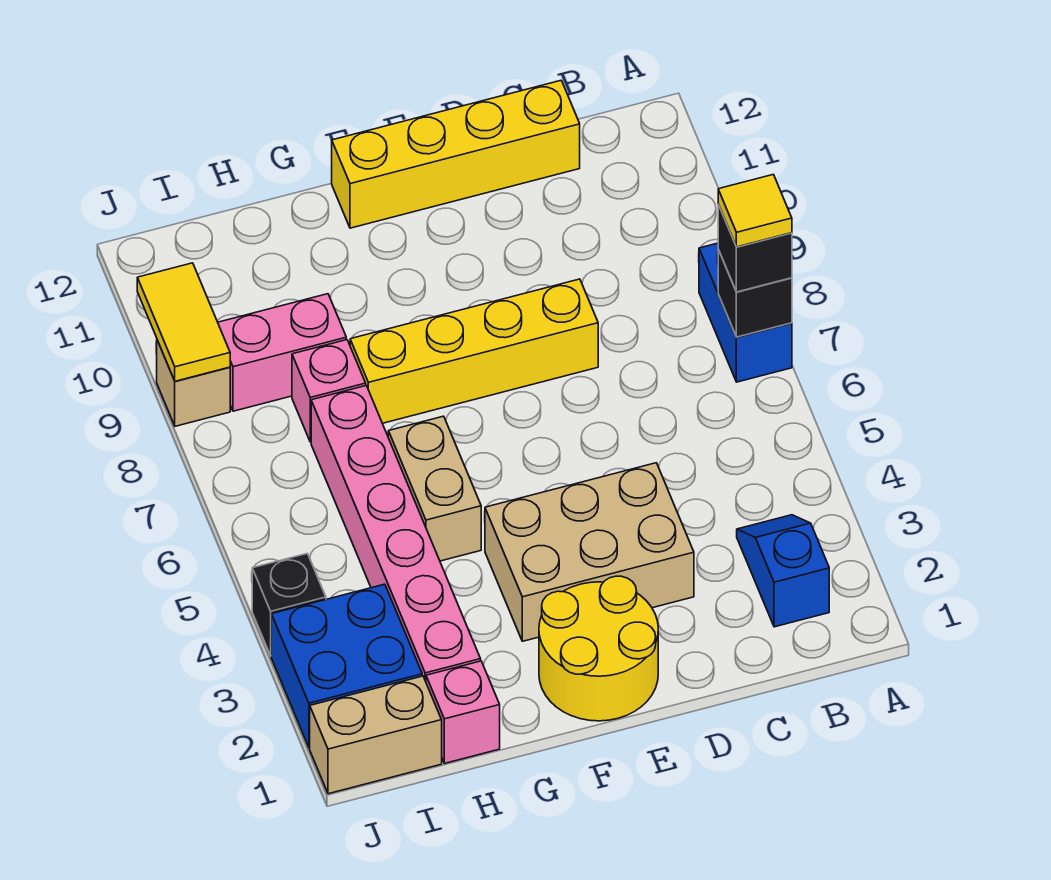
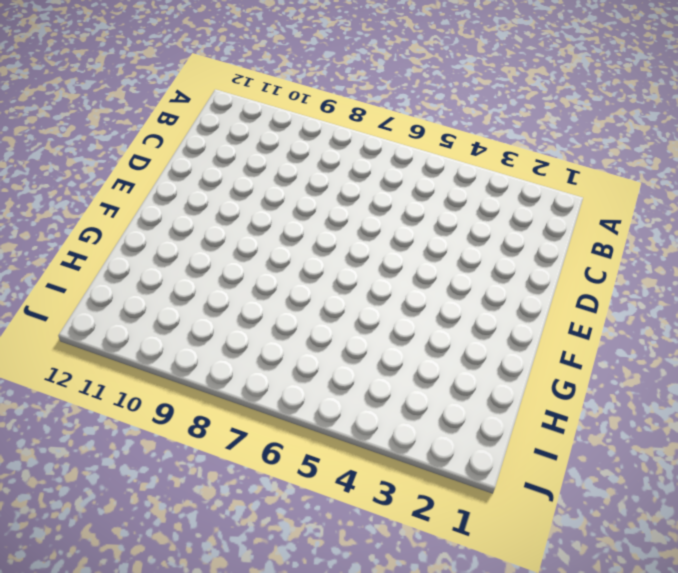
none -> blue 1x2 brick [699,243,792,382]
none -> blue 1x2 slope [737,515,829,627]
none -> yellow 1x4 brick [332,81,580,228]

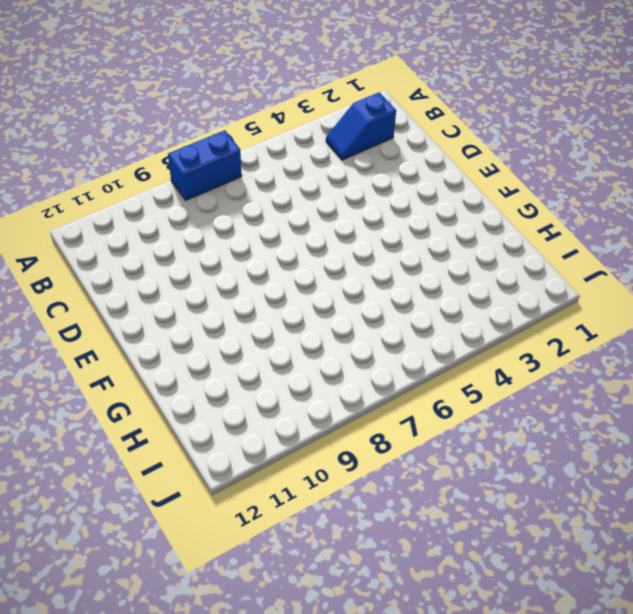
none -> yellow 1x4 brick [332,81,580,228]
none -> tan 2x3 brick [485,463,694,641]
none -> yellow 1x4 brick [350,279,598,423]

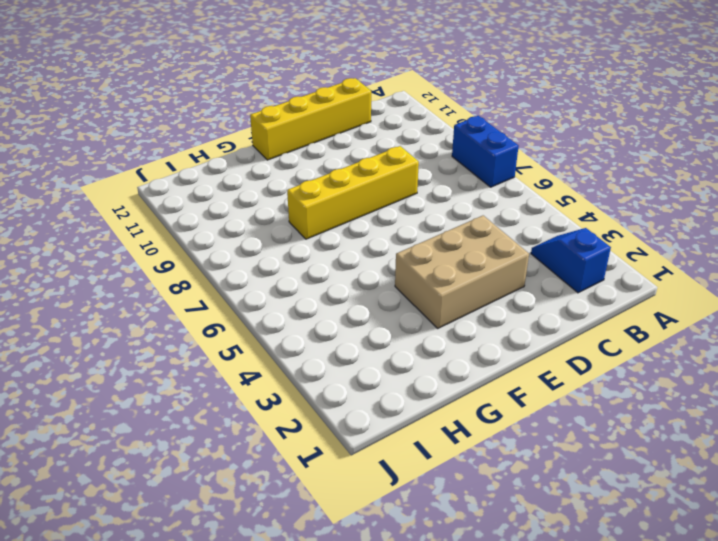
none -> yellow 2x2 round brick [539,576,658,721]
none -> tan 1x2 brick [388,416,481,561]
none -> pink 1x1 brick [426,661,500,763]

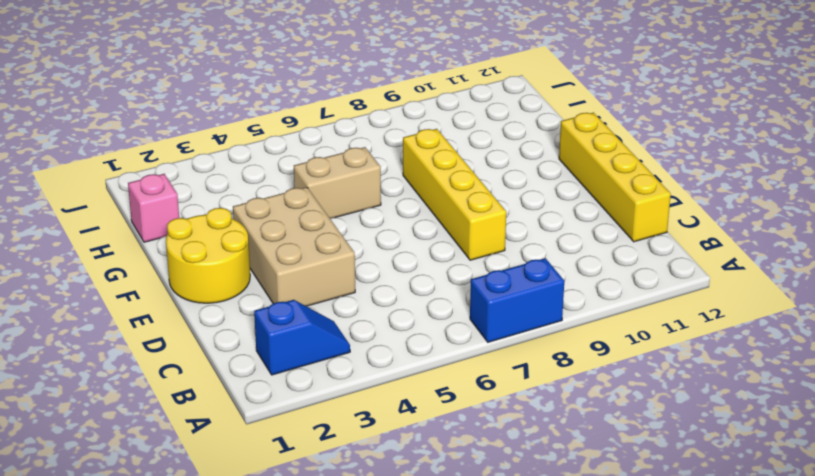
none -> pink 1x6 brick [311,386,481,681]
none -> pink 1x1 brick [292,340,366,442]
none -> pink 1x2 brick [218,294,346,411]

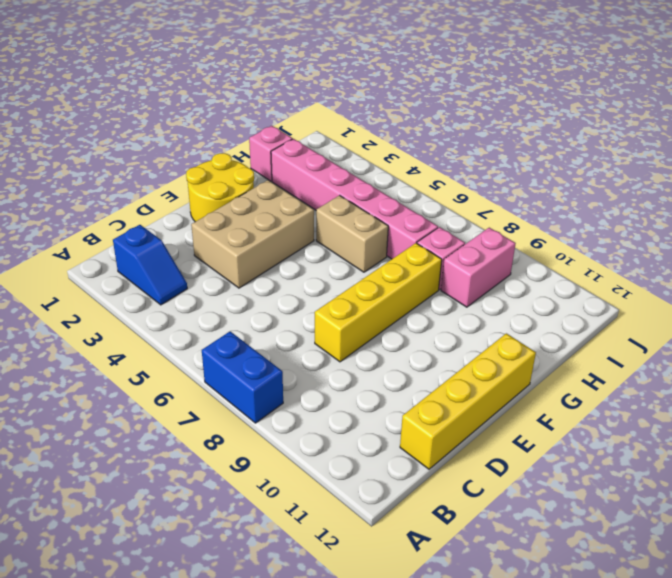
none -> tan 1x2 brick [310,676,442,794]
none -> blue 2x2 brick [271,584,422,748]
none -> black 1x1 brick [252,554,326,656]

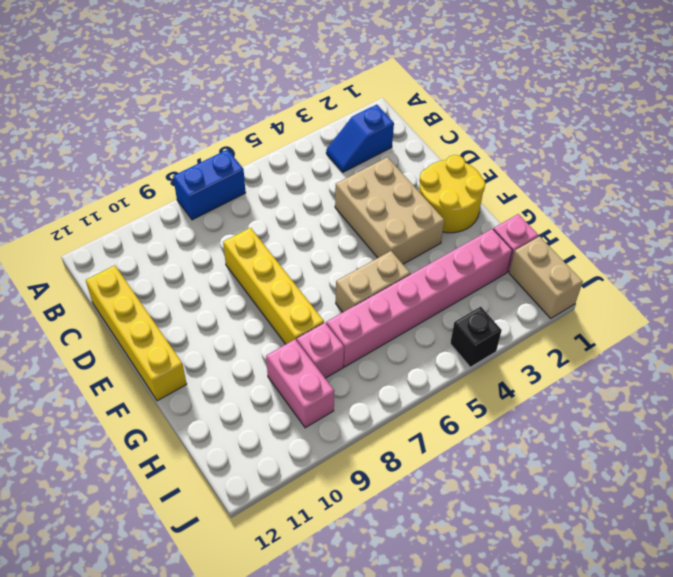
none -> blue 2x2 brick [271,584,422,748]
none -> tan 1x1 brick [157,340,230,426]
none -> black 1x1 brick [718,250,792,337]

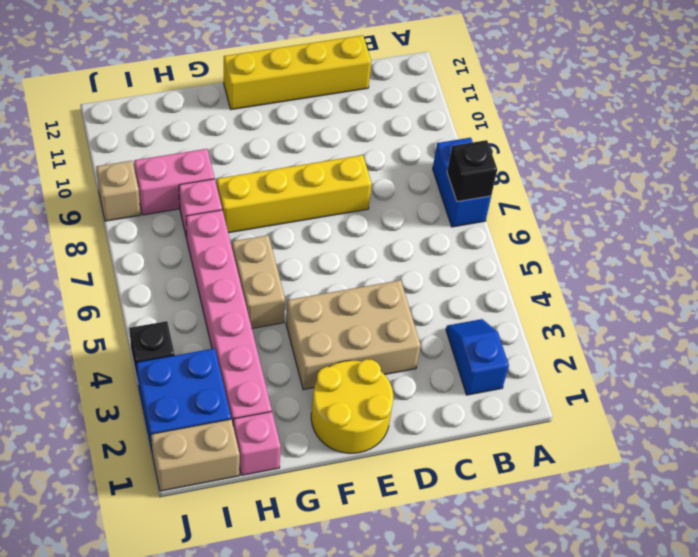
none -> yellow 1x2 tile [137,263,230,381]
none -> black 1x1 brick [718,205,792,292]
none -> yellow 1x1 tile [718,175,792,247]

